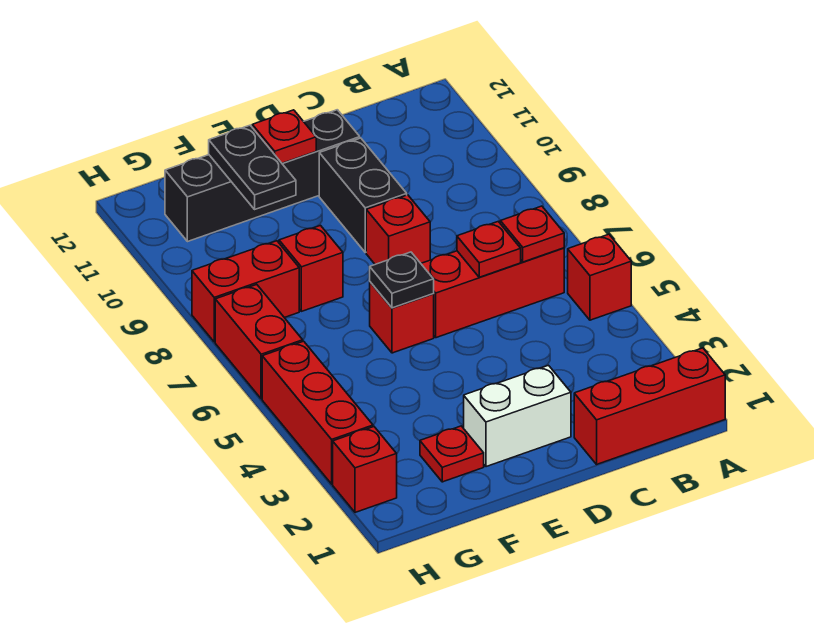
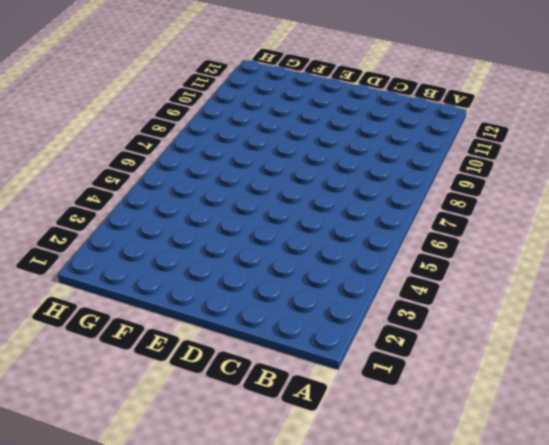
none -> red 1x3 brick [574,348,725,464]
none -> red 1x1 brick [568,234,631,320]
none -> red 1x3 brick [421,248,564,338]

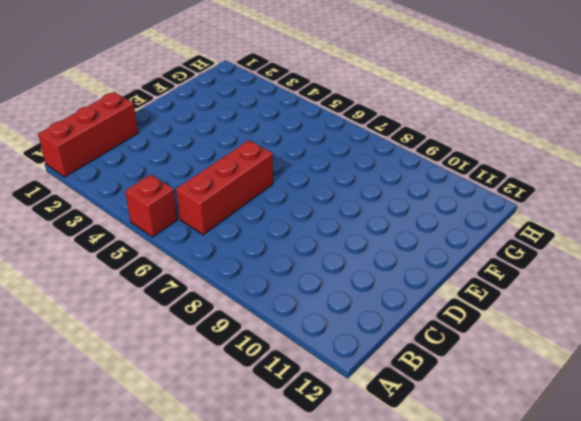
none -> white 1x2 brick [464,365,571,467]
none -> red 1x1 brick [366,195,430,264]
none -> black 1x2 brick [319,138,407,252]

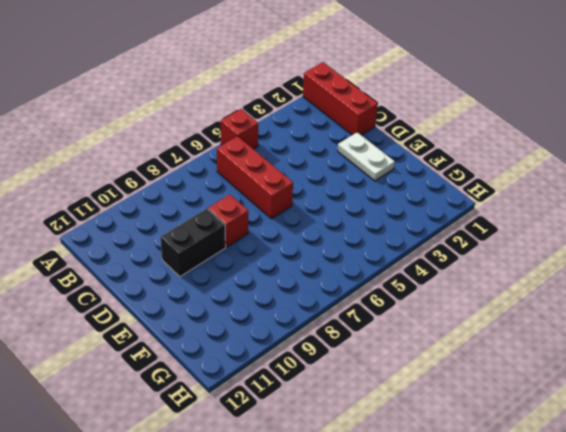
white 1x2 plate [338,132,395,181] -> white 1x2 brick [464,365,571,467]
none -> black 1x4 brick [165,110,360,242]
none -> red 1x1 brick [370,282,434,353]
none -> red 1x1 plate [420,426,484,482]

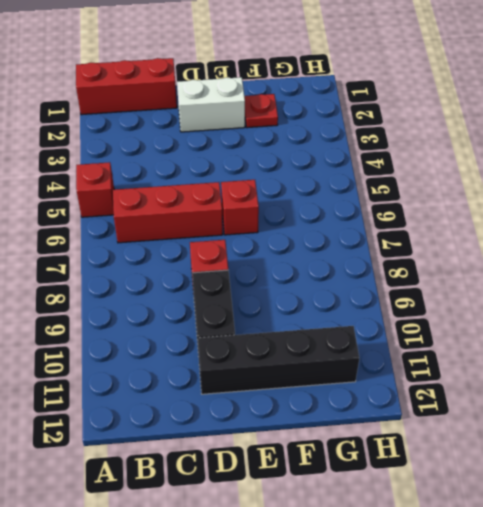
none -> red 1x1 brick [279,226,343,311]
none -> red 1x2 brick [192,241,299,342]
none -> red 1x1 brick [333,427,397,512]

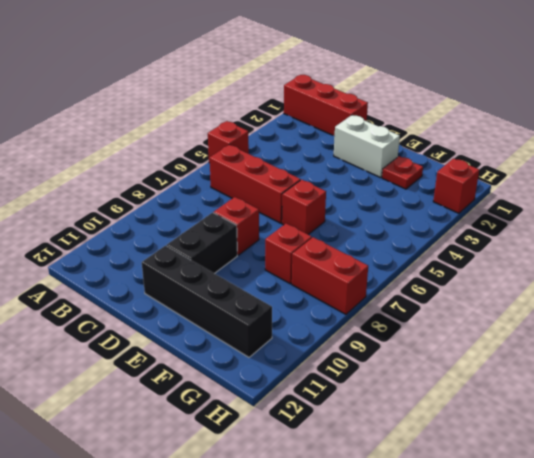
none -> red 1x3 brick [262,341,373,484]
none -> red 1x2 brick [215,284,303,399]
none -> red 1x1 plate [500,206,564,262]

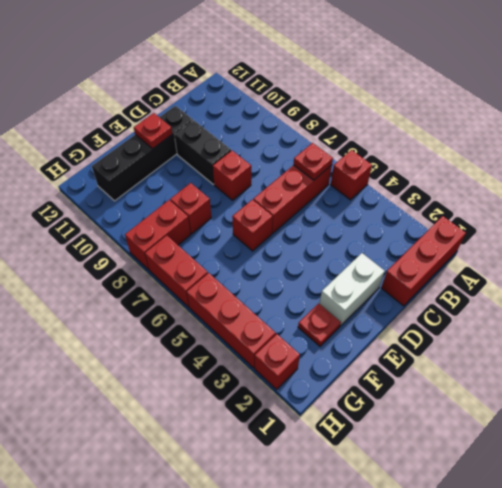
none -> red 1x1 plate [457,222,521,277]
none -> black 1x1 plate [370,252,434,308]
none -> black 1x2 plate [209,125,296,209]

